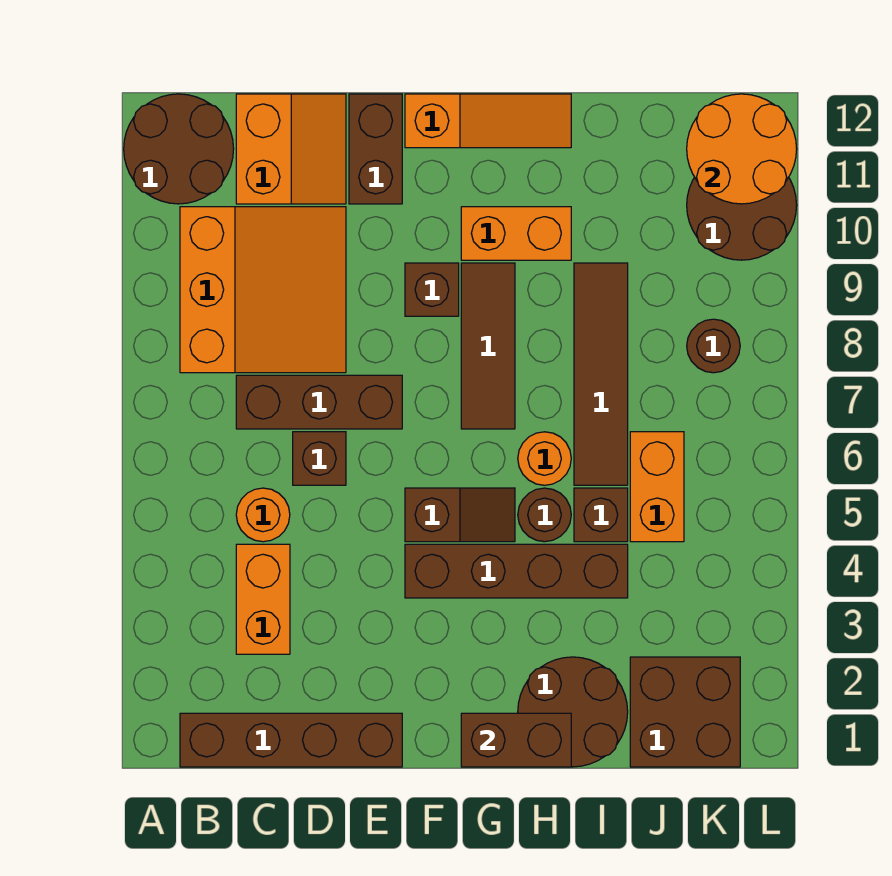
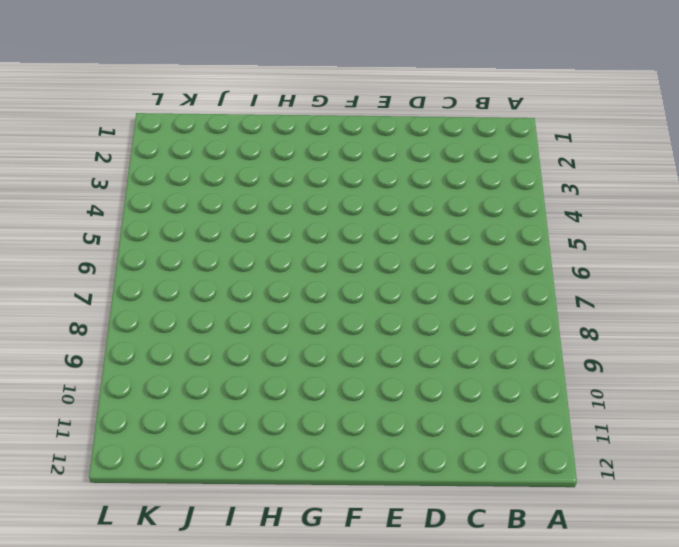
none -> brown 2x2 round brick [124,94,234,204]
none -> brown 1x4 brick [180,713,402,767]
none -> orange 3x3 slope [180,207,346,373]

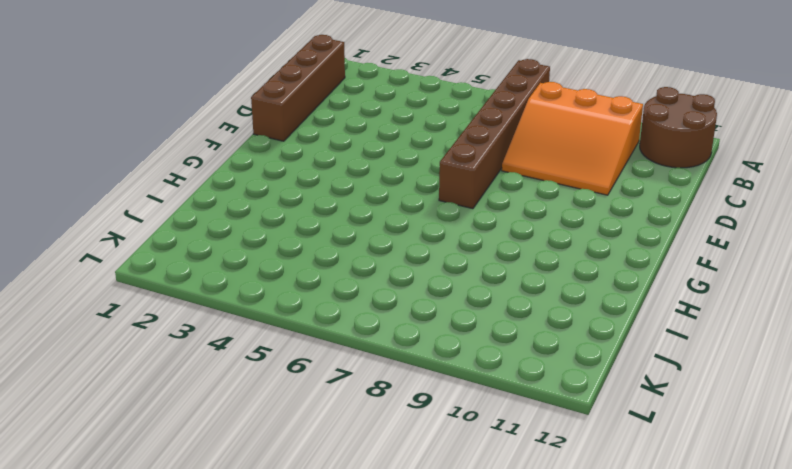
brown 1x6 brick [439,59,550,209] -> brown 1x3 brick [236,375,402,429]
none -> orange 1x2 brick [236,544,290,654]
none -> orange 1x1 round brick [236,488,290,542]
none -> orange 2x2 slope [236,94,346,204]

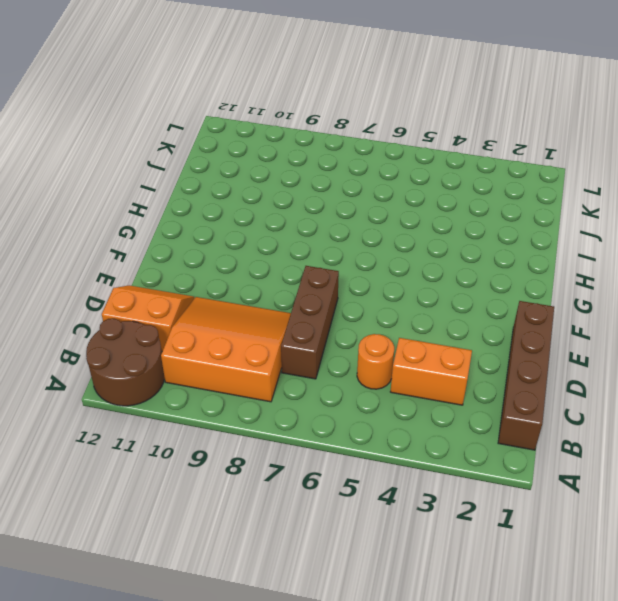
none -> brown 1x1 brick [293,432,346,485]
none -> brown 1x2 brick [349,94,402,204]
none -> brown 1x4 brick [405,544,628,598]

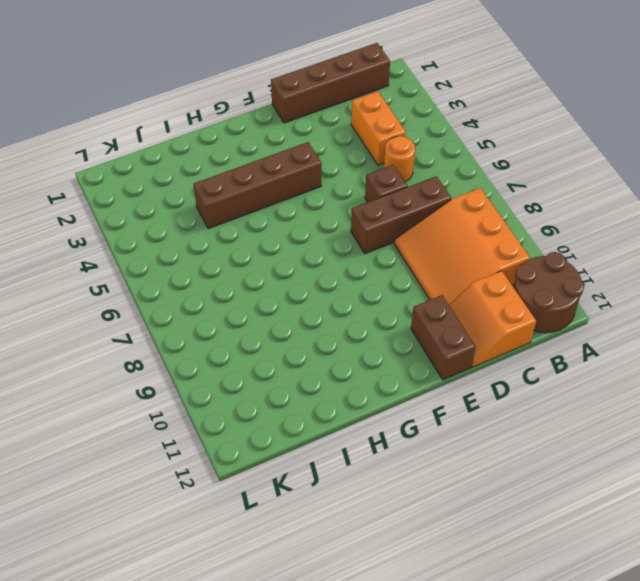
none -> brown 1x2 slope [405,488,515,542]
none -> brown 1x1 brick [405,263,459,316]
none -> orange 1x3 slope [405,94,571,148]

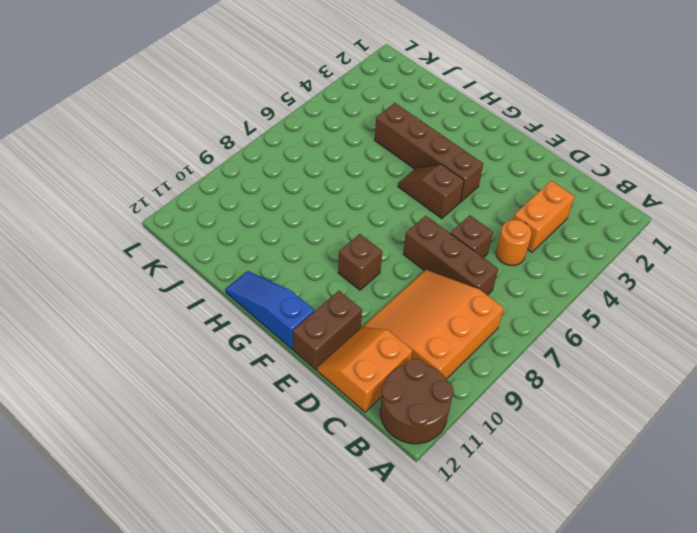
blue 1x3 slope [226,271,314,349] -> orange 1x3 slope [405,94,571,148]
none -> brown 1x4 brick [180,713,402,767]
none -> brown 1x3 tile [461,263,515,429]
none -> orange 1x2 brick [461,207,571,260]

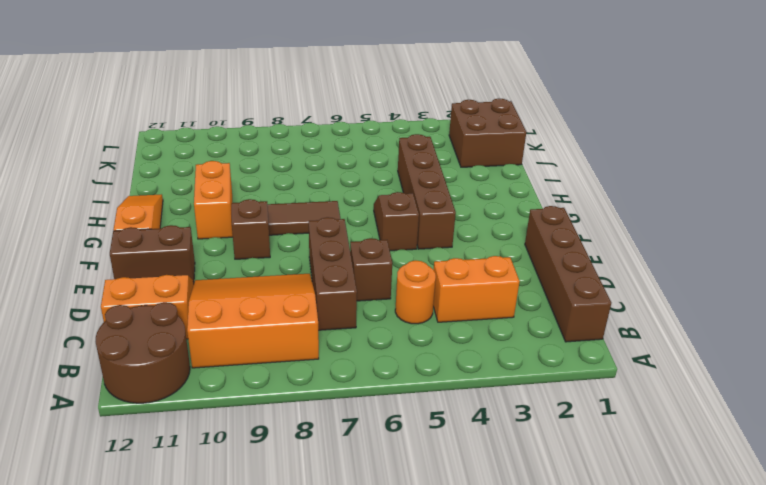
none -> brown 2x2 round brick [518,657,628,767]
none -> brown 1x1 round brick [518,488,571,542]
none -> orange 1x1 round brick [518,432,571,485]

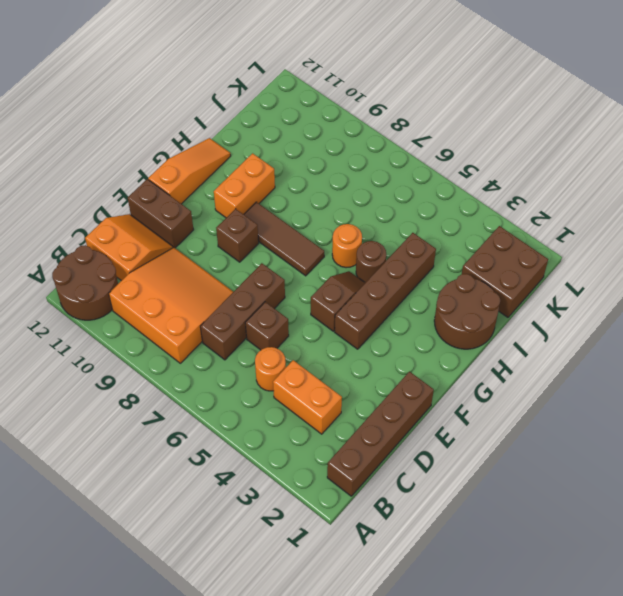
none -> brown 1x1 brick [574,488,628,542]
none -> brown 1x4 tile [574,263,628,485]
none -> orange 1x2 brick [630,432,684,542]

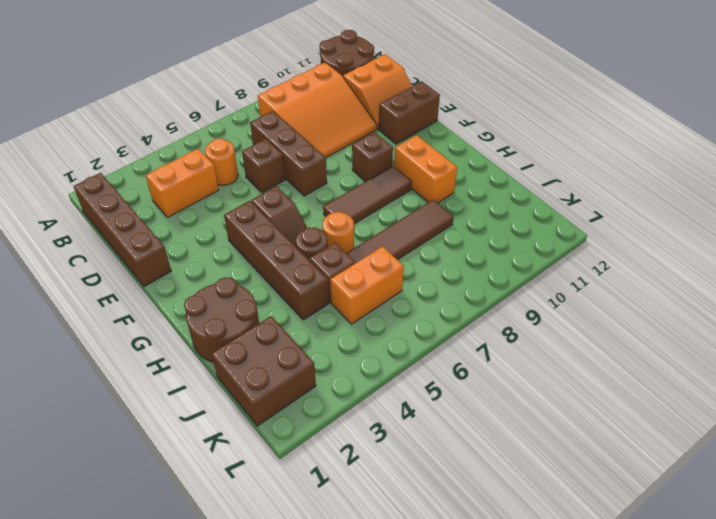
none -> orange 1x3 slope [405,94,571,148]
none -> brown 1x1 round brick [687,319,740,373]
none -> brown 2x2 round brick [687,177,797,260]

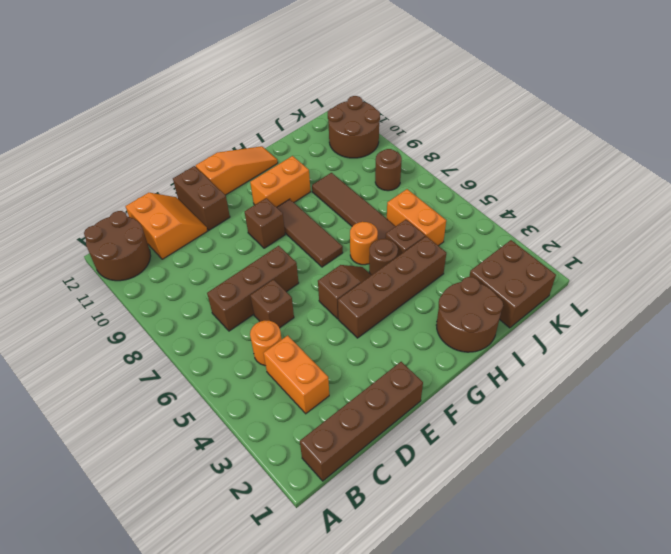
none -> orange 3x3 slope [180,207,346,373]
none -> brown 1x2 brick [461,713,571,767]
none -> orange 2x2 round brick [687,94,797,204]

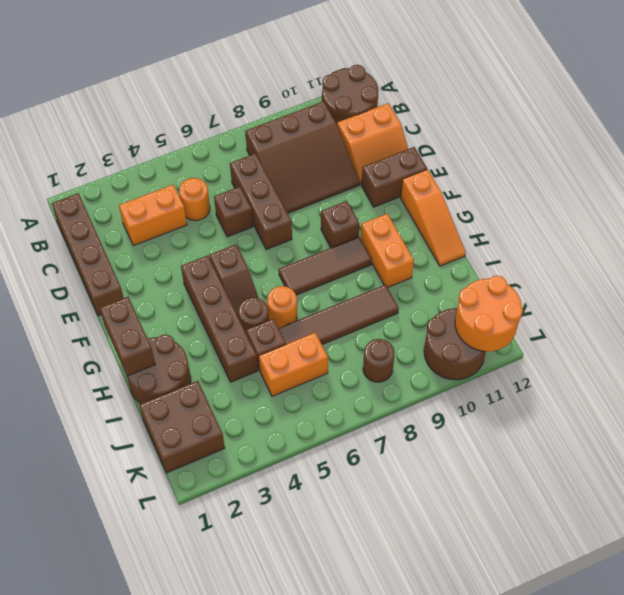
brown 3x3 slope [245,101,360,213] -> orange 3x3 slope [180,207,346,373]

